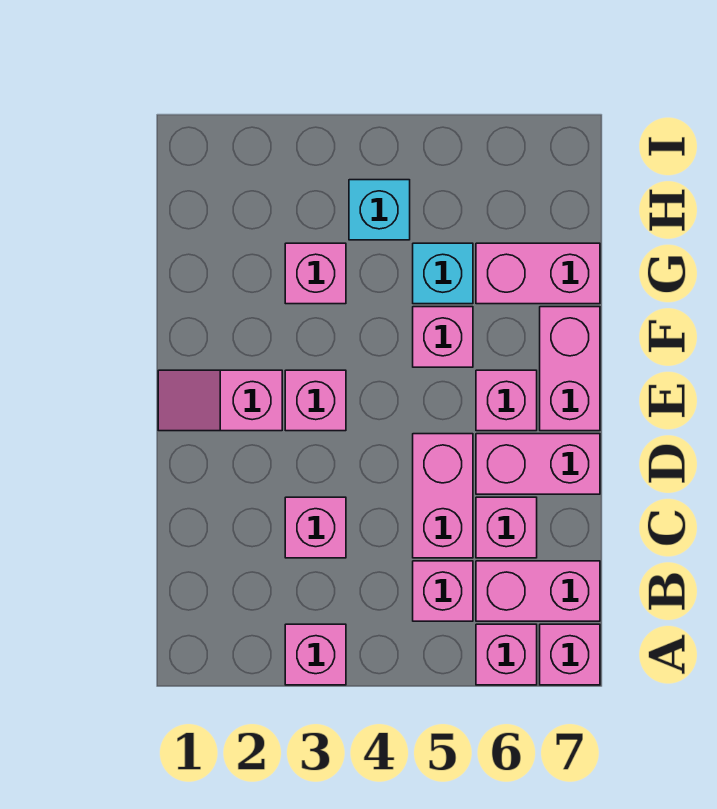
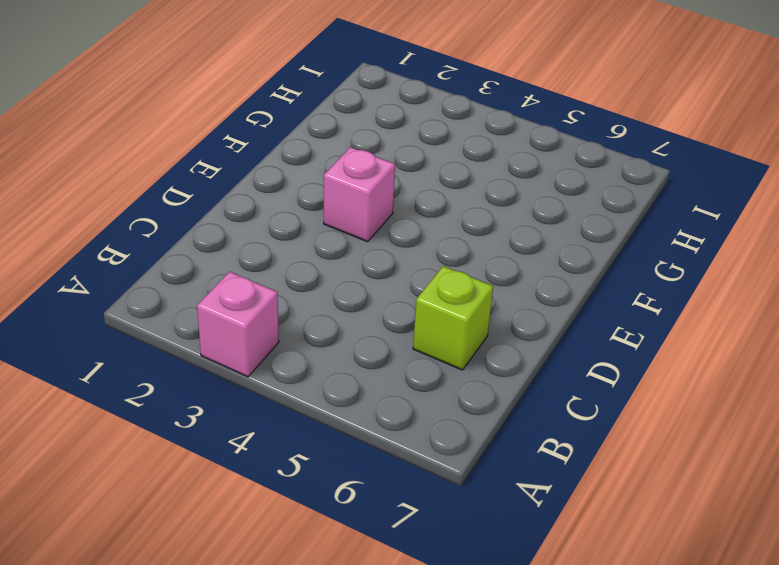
lime 1x1 brick [413,266,493,370] -> pink 1x1 brick [476,497,537,558]
none -> pink 1x1 brick [476,624,537,685]
none -> pink 1x1 brick [540,624,600,685]
none -> pink 1x1 brick [413,561,473,621]

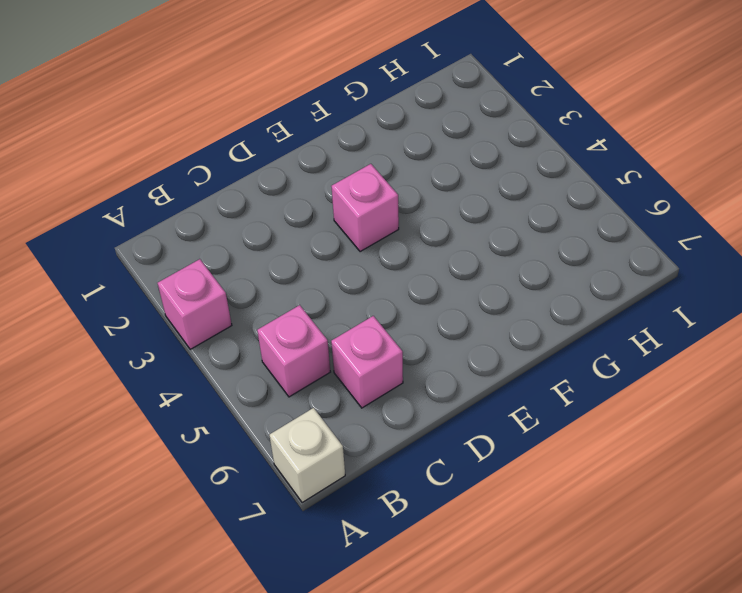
white 1x1 brick [269,408,345,503] -> pink 1x1 brick [540,624,600,685]
none -> pink 1x1 brick [476,624,537,685]
none -> pink 1x2 brick [476,561,600,621]
none -> pink 1x1 brick [285,497,346,558]

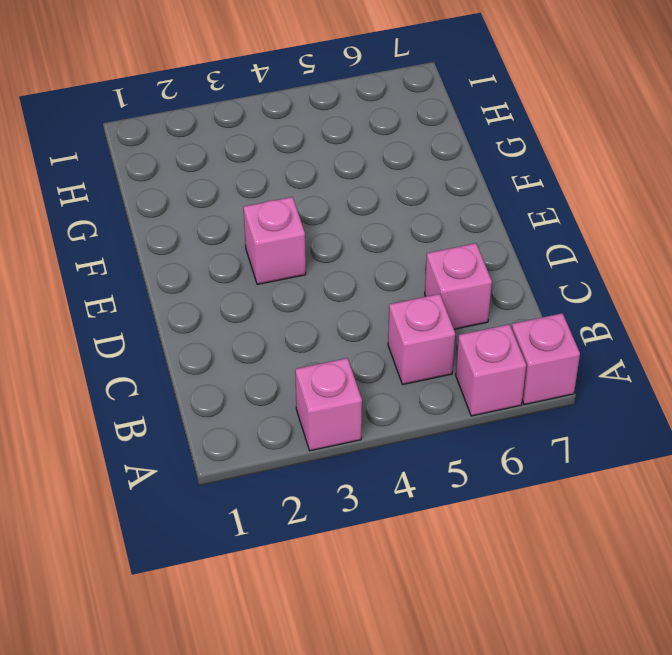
none -> pink 1x2 brick [476,561,600,621]
none -> pink 1x1 brick [285,497,346,558]
none -> pink 1x2 brick [413,434,473,558]

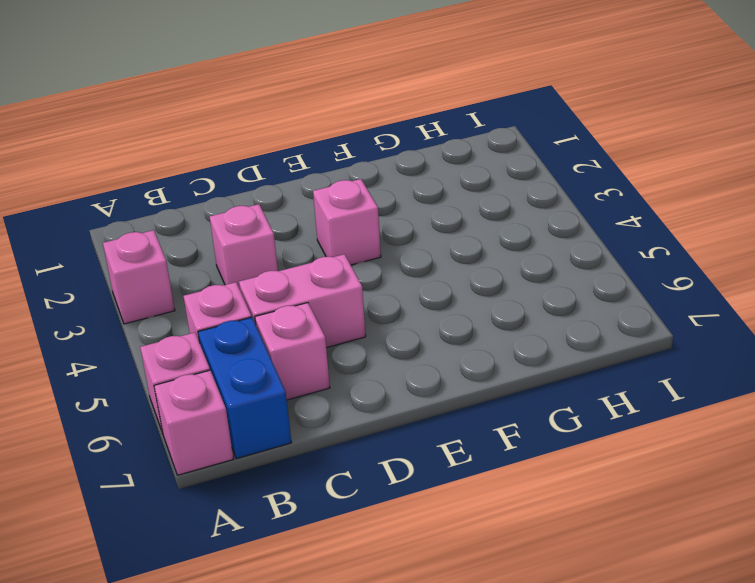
blue 1x2 brick [198,317,291,459] -> pink 1x2 brick [476,561,600,621]
none -> pink 1x2 brick [476,434,600,494]
none -> pink 1x2 slope [158,370,282,431]
none -> pink 1x1 brick [476,370,537,431]

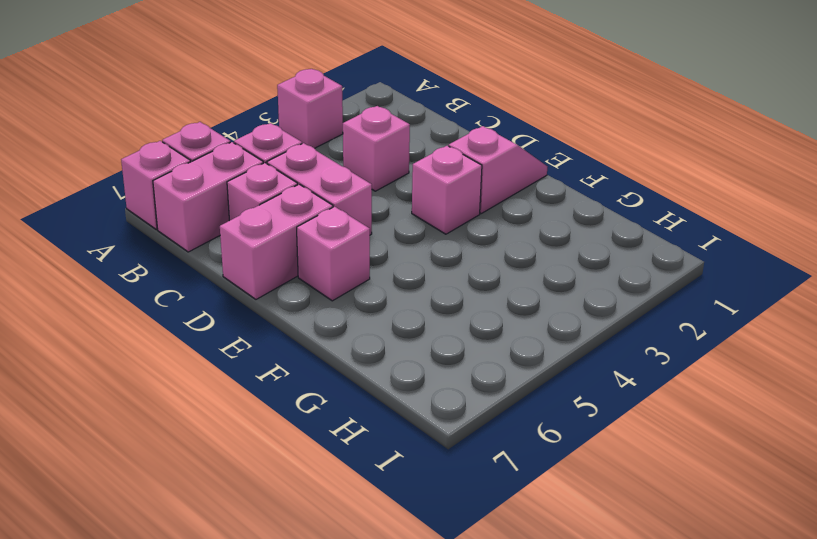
none -> pink 1x2 brick [540,307,600,431]
none -> pink 1x1 brick [413,307,473,367]
none -> pink 1x1 brick [285,243,346,304]

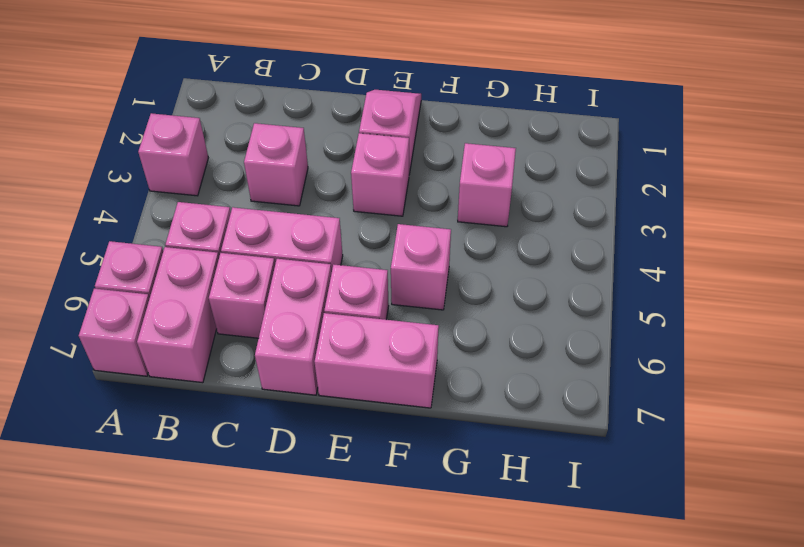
none -> cyan 1x1 brick [413,243,473,304]
none -> pink 1x2 brick [476,243,600,304]
none -> cyan 1x1 brick [349,180,410,240]

